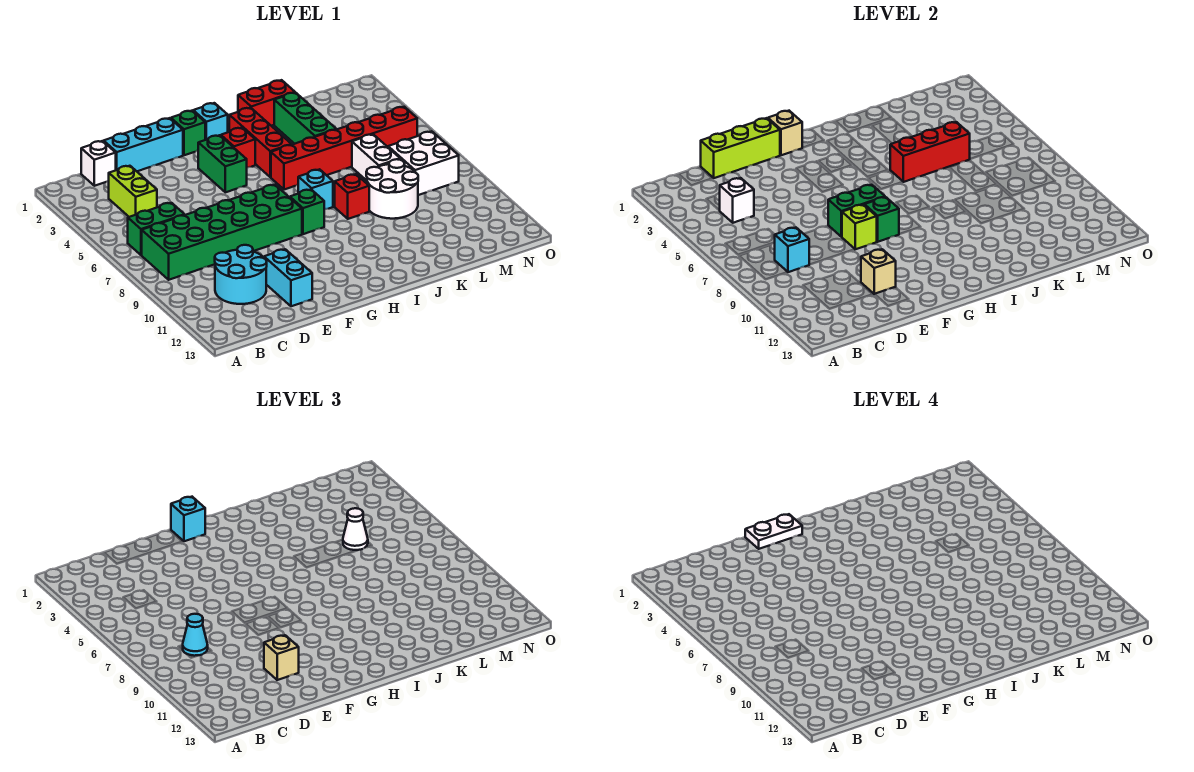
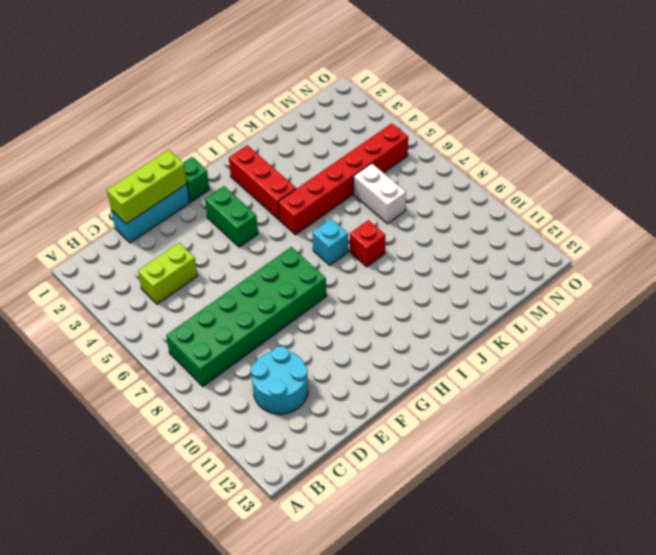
lime 1x2 brick [138,243,197,304] -> lime 1x2 brick turned to [109,166,157,217]
none -> green 1x2 brick [128,203,184,255]
none -> white 1x1 brick [81,141,116,186]
none -> cyan 1x2 brick [264,249,312,306]
none -> cyan 1x1 brick [193,103,228,140]

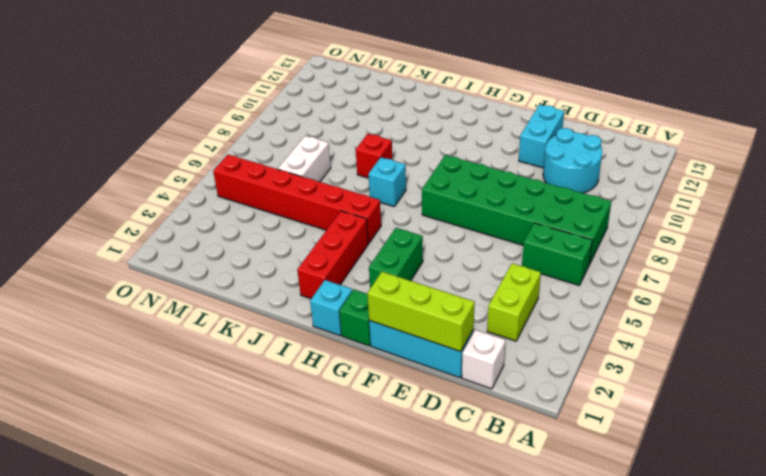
none -> red 1x1 brick [221,128,255,168]
none -> green 1x1 brick [290,189,324,234]
none -> red 1x2 brick [238,80,295,126]
none -> green 1x3 brick [274,93,336,144]

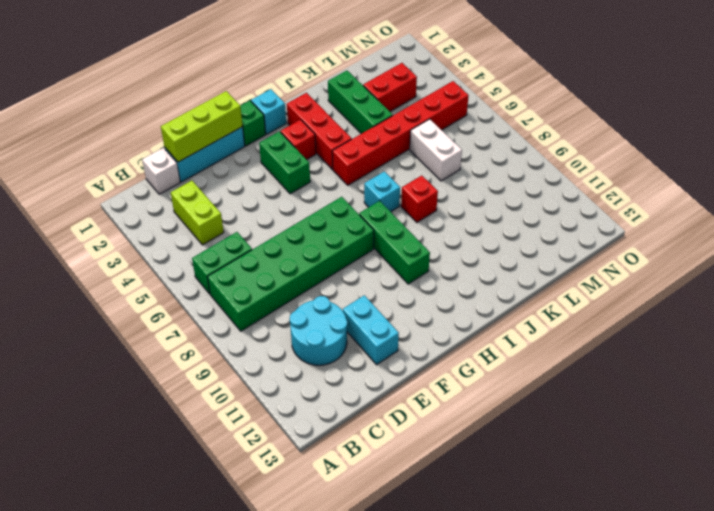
green 1x3 brick [359,201,430,284] -> green 1x1 brick [290,189,324,234]
red 1x2 brick [363,63,417,111] -> red 1x2 brick moved to [238,80,295,126]
none -> white 2x2 round brick [366,159,418,219]
none -> white 2x2 brick [388,131,459,195]
none -> white 1x1 brick [719,178,754,223]
none -> cyan 1x1 brick [775,228,809,272]

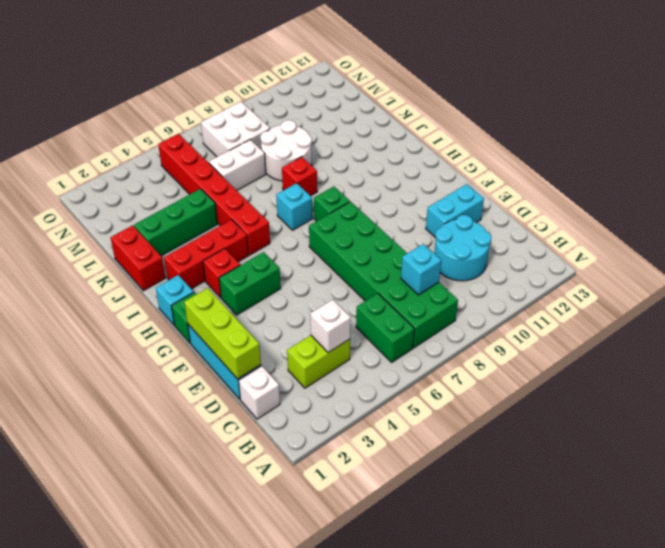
none -> tan 1x1 brick [861,249,896,294]
none -> green 1x2 brick [828,185,885,237]
none -> lime 1x1 brick [842,205,877,249]
none -> tan 1x1 brick [768,111,802,155]

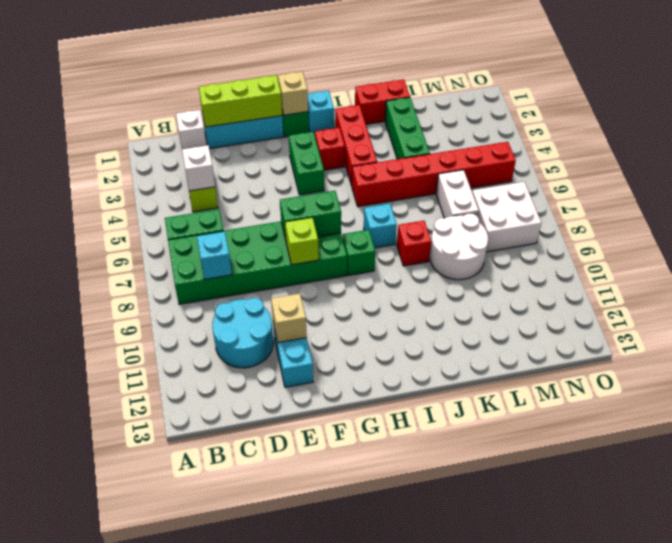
none -> green 1x1 brick [864,197,899,242]
none -> red 1x3 brick [890,122,970,182]
none -> cyan 1x1 cone [183,614,208,656]
none -> tan 1x1 brick [264,635,299,680]

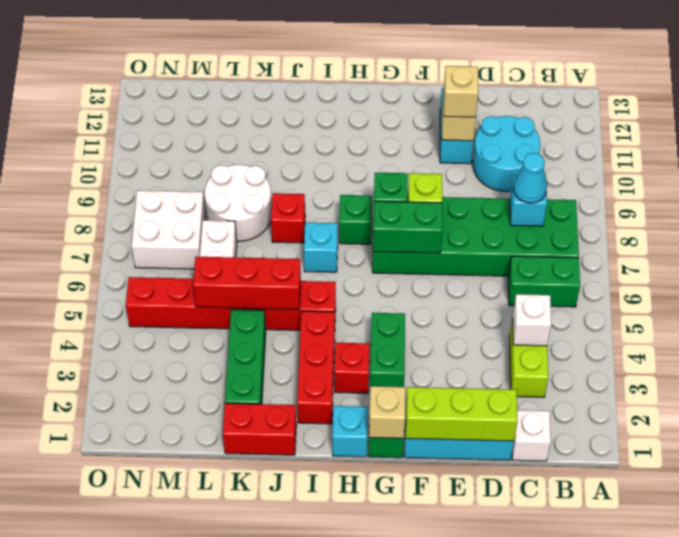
none -> cyan 1x1 brick [171,497,205,541]
none -> white 1x1 cone [343,508,368,550]
none -> white 1x2 plate [745,514,802,549]

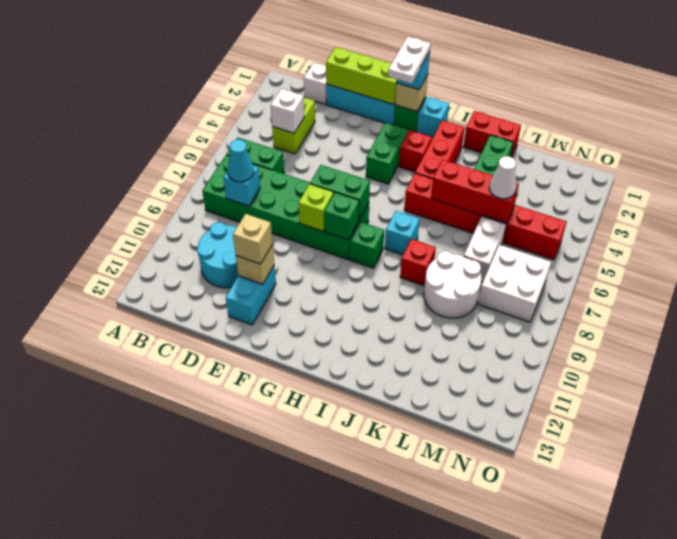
white 1x2 plate [388,37,431,84] -> white 1x2 plate turned to [745,514,802,549]

